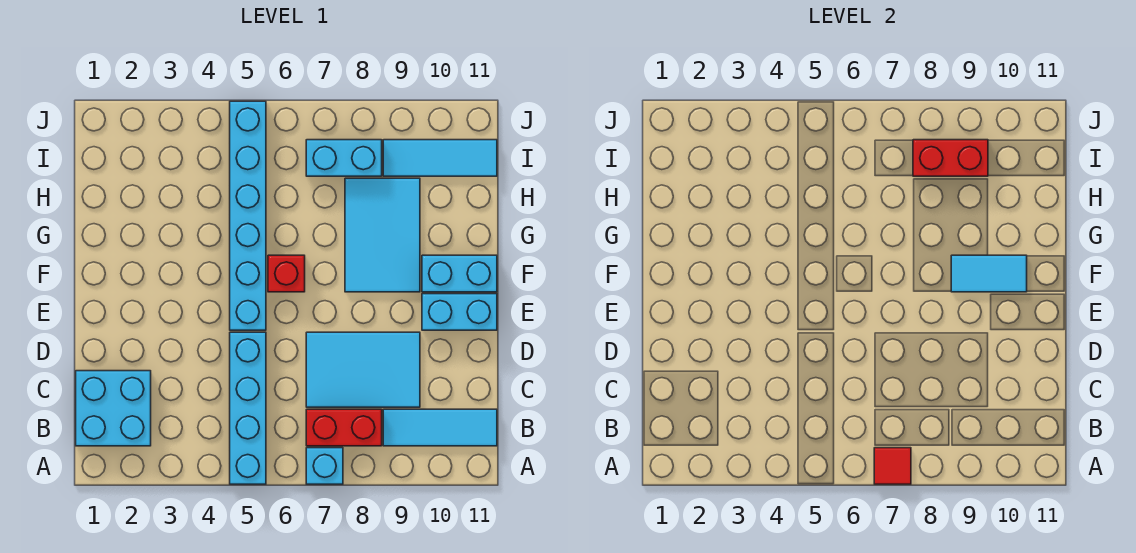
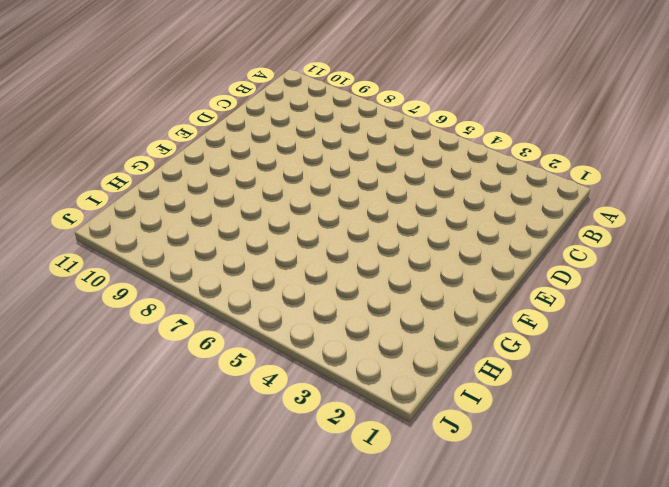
none -> cyan 1x4 brick [230,332,266,484]
none -> cyan 1x1 brick [306,448,343,484]
none -> cyan 2x2 brick [76,371,151,446]

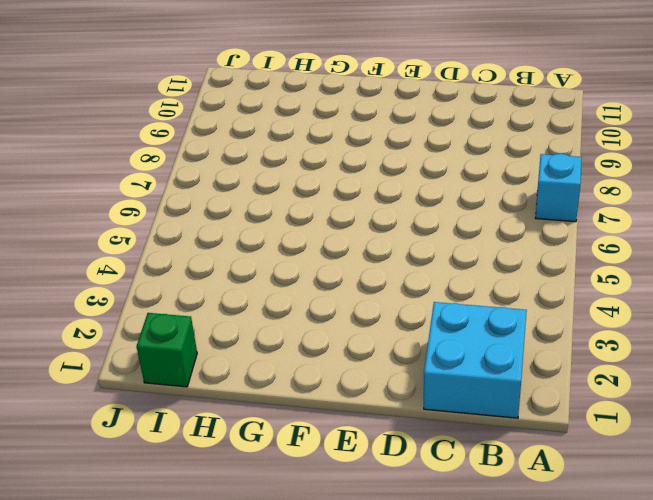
green 1x1 brick [137,313,197,387] -> none
none -> cyan 1x4 brick [230,332,266,484]
none -> red 1x2 brick [306,409,382,446]
none -> cyan 1x3 tile [383,409,497,446]

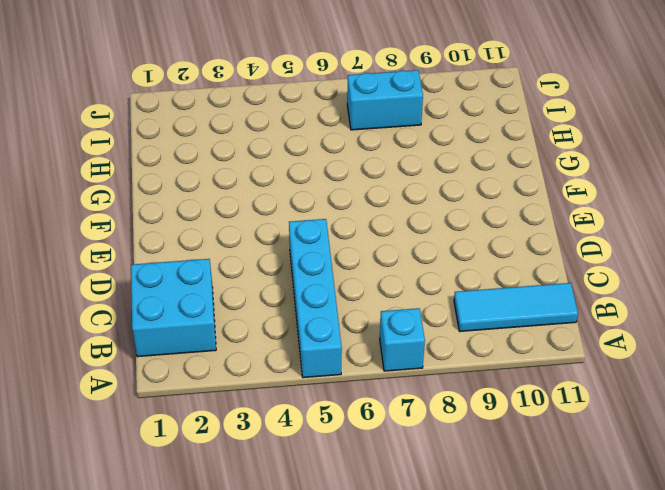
none -> red 1x2 brick [306,409,382,446]
none -> cyan 2x3 tile [306,332,420,407]
none -> cyan 1x6 brick [230,101,266,330]

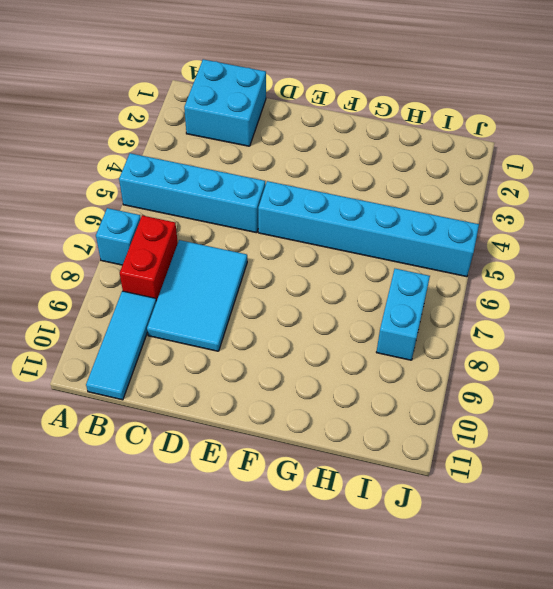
none -> cyan 1x2 brick [422,294,497,330]
none -> red 1x1 brick [268,255,305,292]
none -> cyan 2x3 tile [345,178,420,292]

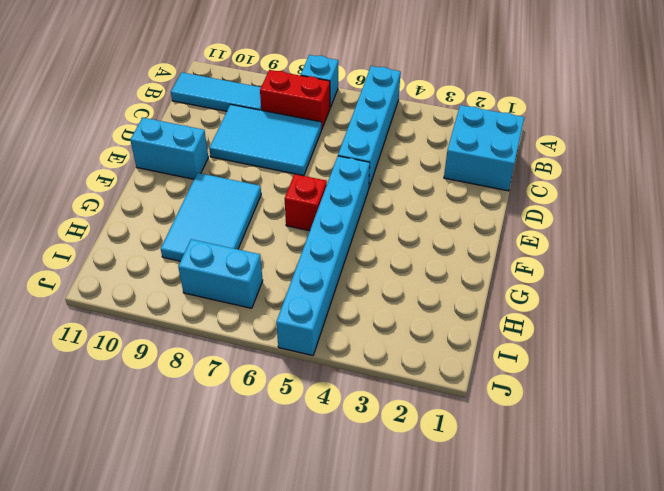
none -> cyan 1x2 brick [422,255,497,292]
none -> cyan 1x3 tile [383,140,497,176]
none -> red 1x1 tile [874,448,911,484]

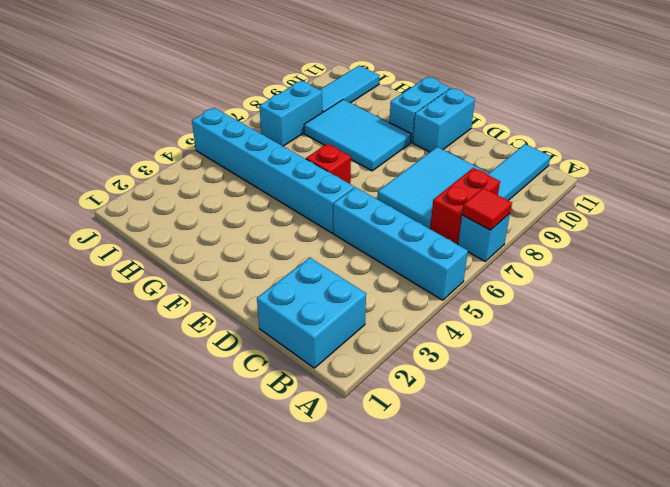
none -> cyan 1x2 tile [951,255,1027,292]
none -> red 1x2 brick [913,140,988,176]

